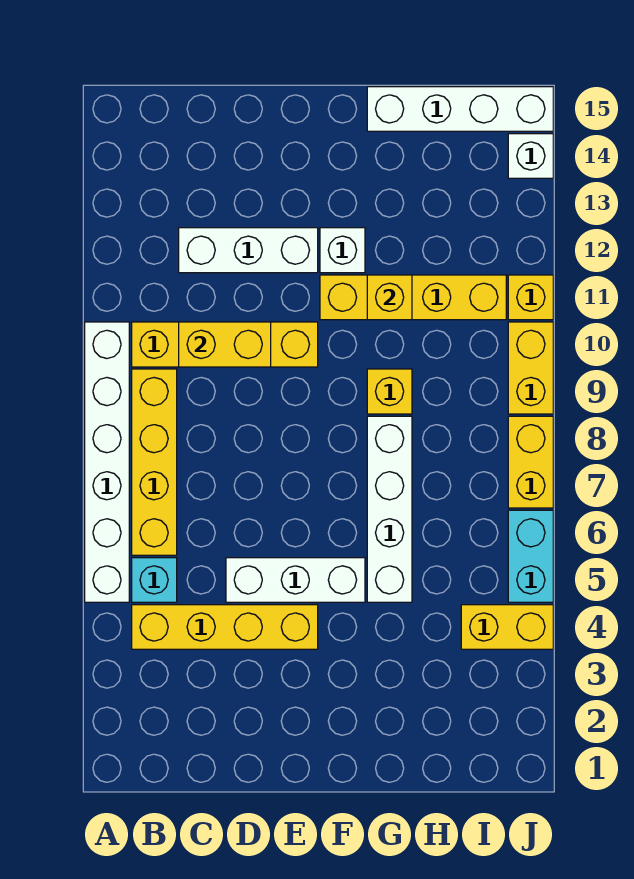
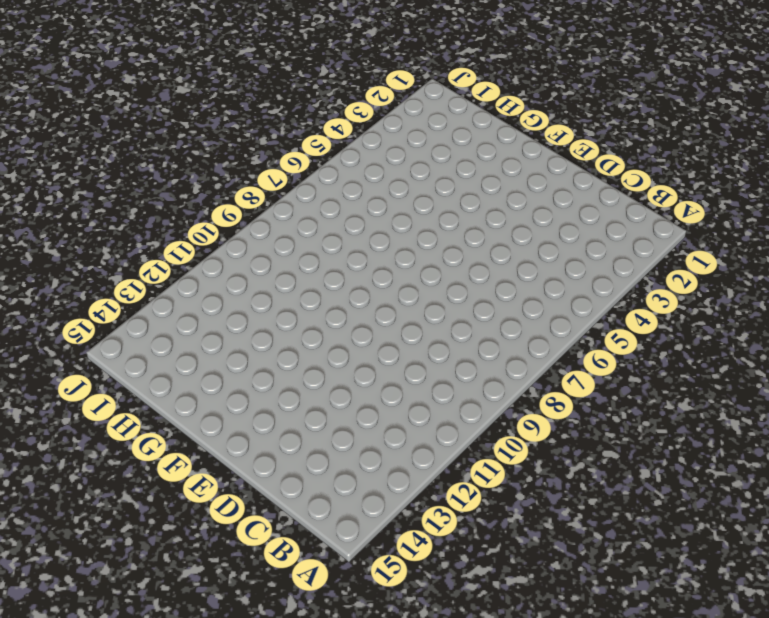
none -> white 1x6 brick [85,322,129,602]
none -> yellow 1x4 brick [132,605,318,649]
none -> cyan 1x1 brick [132,558,177,602]

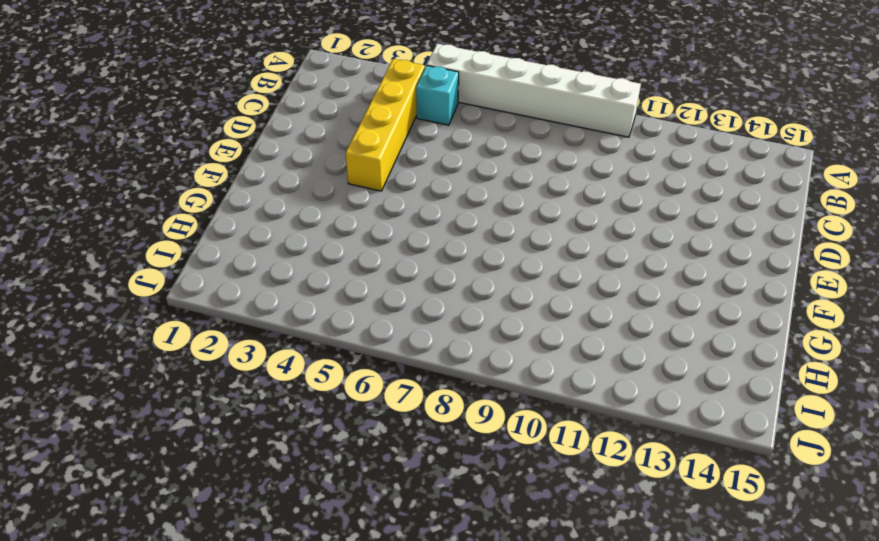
none -> yellow 1x4 brick [132,369,177,555]
none -> yellow 1x4 brick [132,322,318,367]
none -> white 1x3 brick [179,228,318,273]

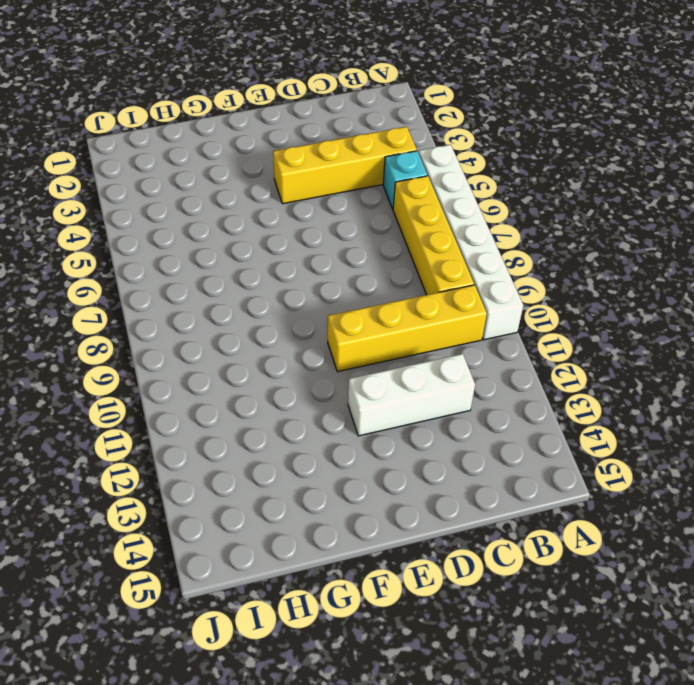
none -> white 1x3 brick [226,558,365,602]
none -> yellow 1x4 brick [320,275,506,320]
none -> white 1x1 brick [320,228,365,273]

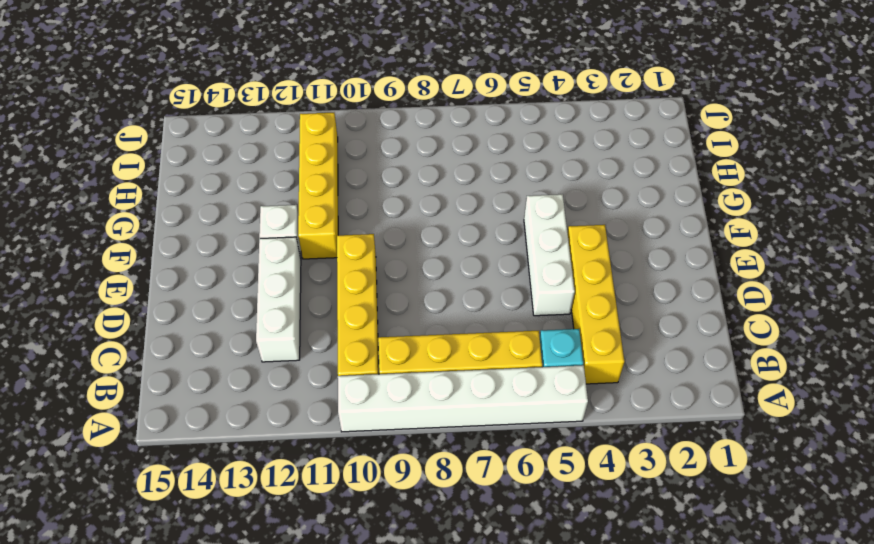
none -> white 1x4 brick [367,416,412,602]
none -> yellow 1x1 brick [367,369,412,414]
none -> white 1x4 brick [367,87,553,131]

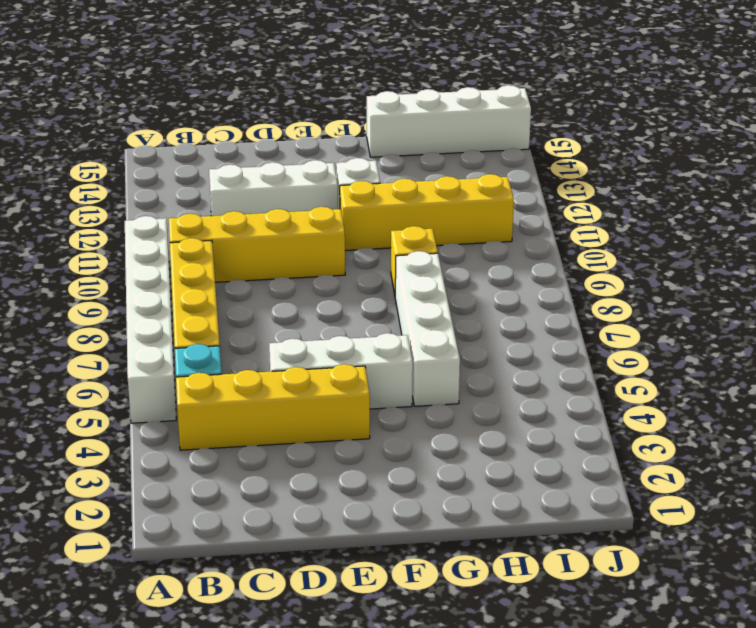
none -> yellow 1x2 brick [461,605,553,649]
none -> cyan 1x2 brick [508,510,553,602]
none -> yellow 1x2 brick [508,416,553,508]

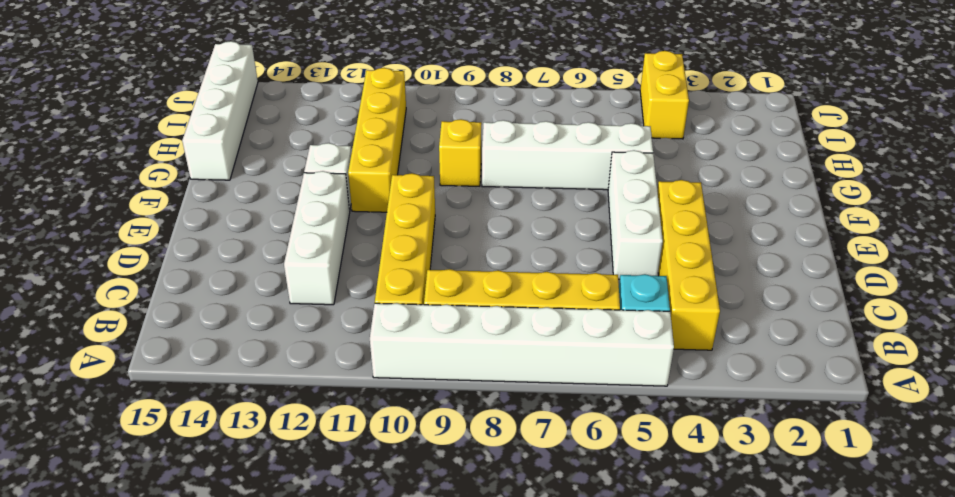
none -> cyan 1x2 brick [508,510,553,602]
none -> yellow 1x2 brick [508,416,553,508]
none -> yellow 1x2 brick [508,322,553,414]

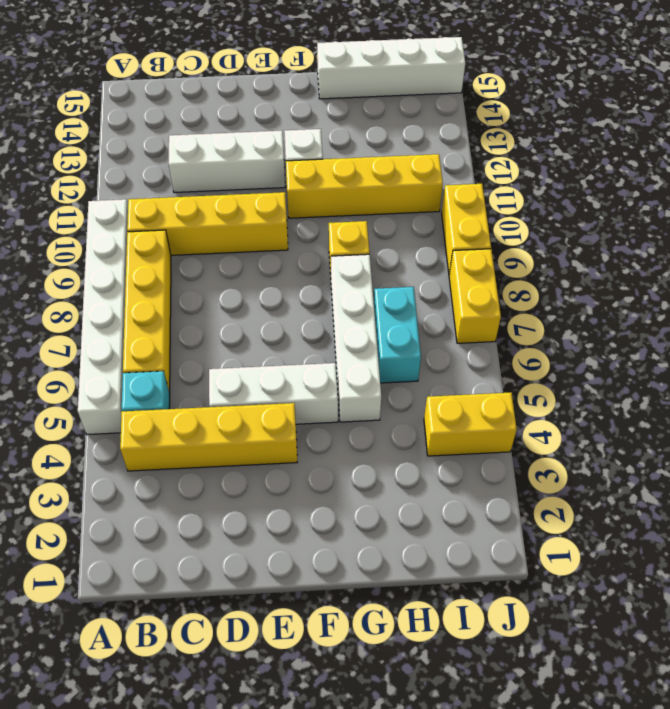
cyan 1x2 brick [374,287,421,383] -> cyan 1x2 brick moved to [508,510,553,602]
none -> yellow 1x1 brick [508,275,553,320]
none -> white 1x1 brick [508,134,553,178]
none -> yellow 1x2 brick [179,322,271,367]

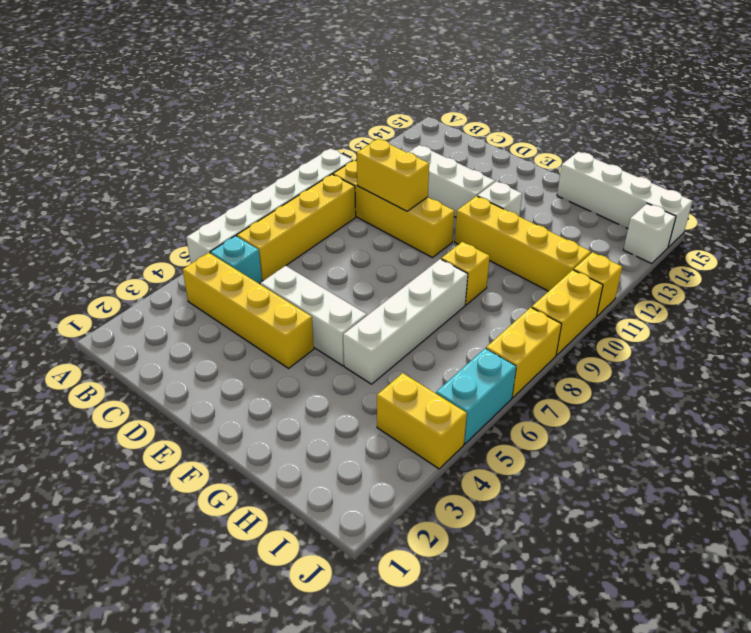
none -> yellow 1x1 brick [367,275,412,320]

